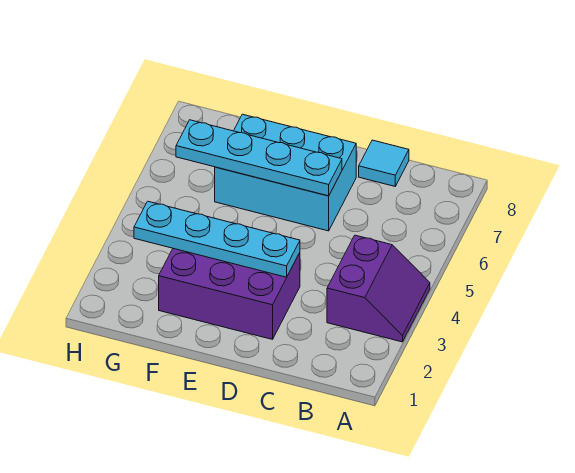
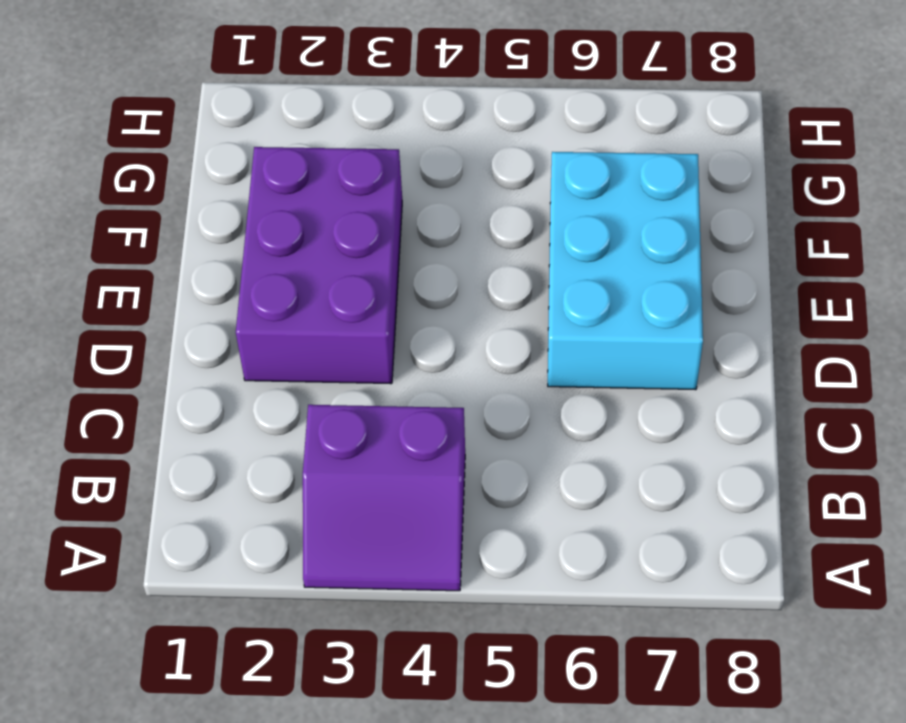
none -> cyan 1x1 tile [359,140,409,186]
none -> cyan 1x4 plate [134,201,300,277]

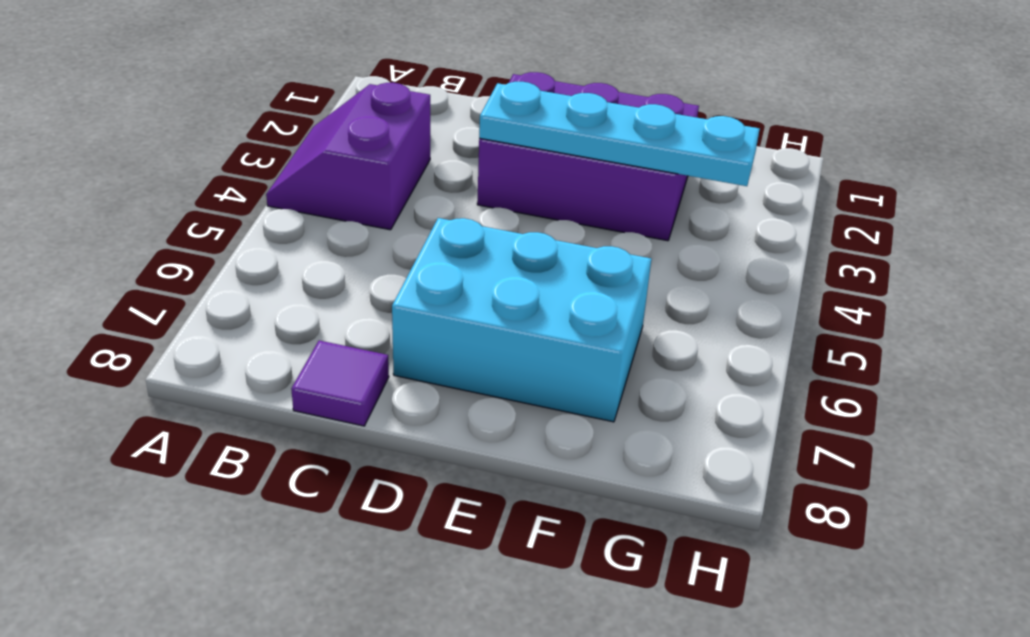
purple 1x1 tile [291,341,389,426] -> cyan 1x1 tile [359,140,409,186]
none -> cyan 1x4 plate [176,120,342,196]

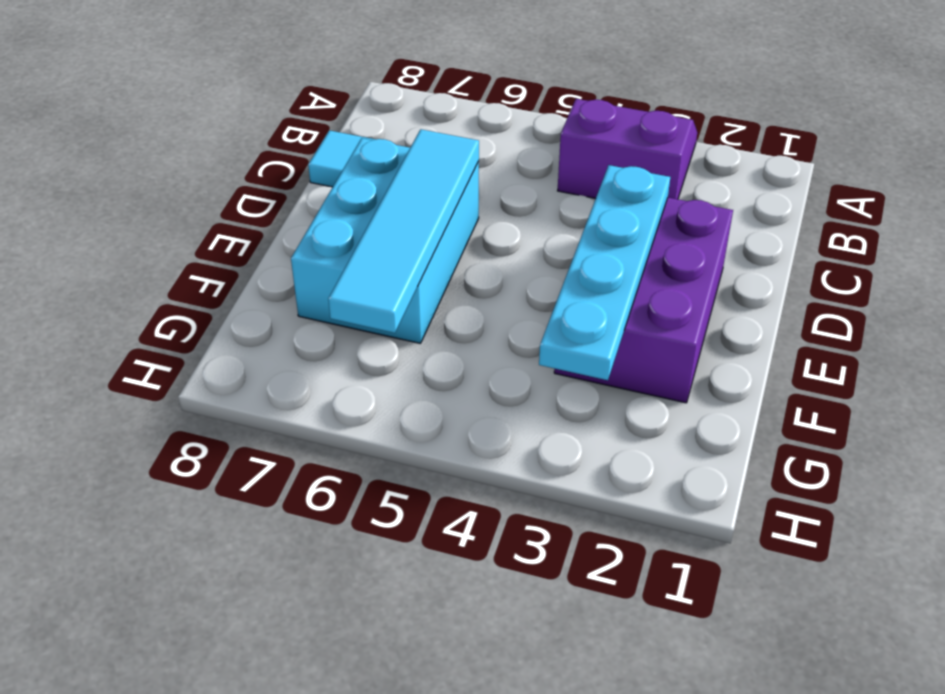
cyan 1x4 tile [328,129,479,333] -> cyan 1x4 plate [176,120,342,196]

